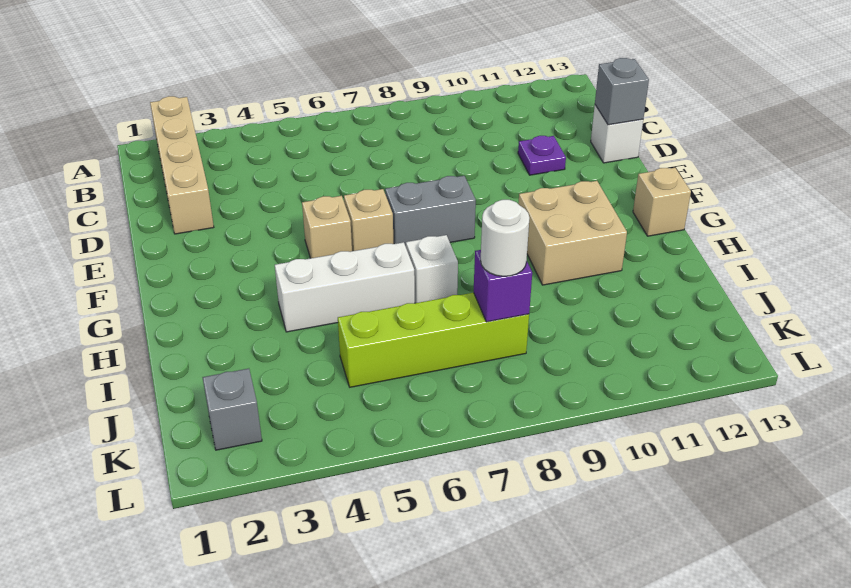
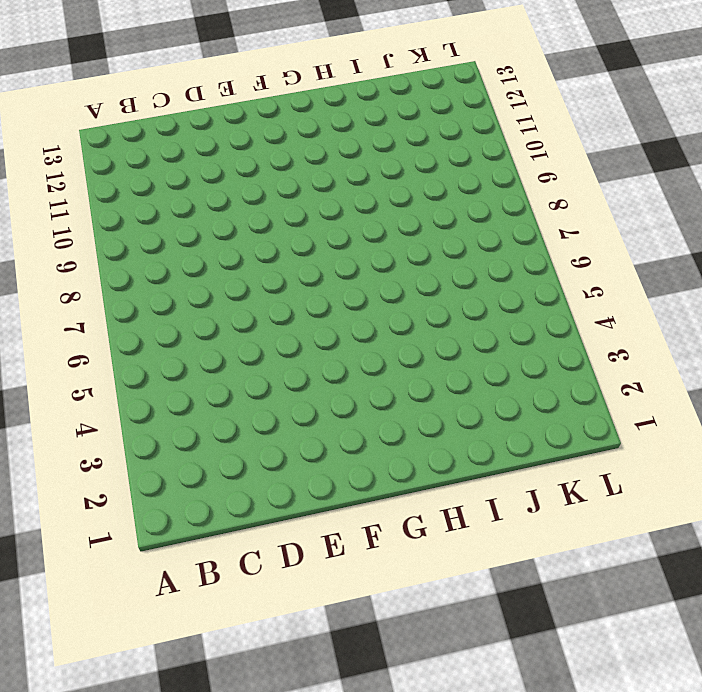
none -> tan 1x4 brick [150,96,214,234]
none -> purple 1x1 plate [518,136,566,175]
none -> white 1x1 brick [591,105,643,163]

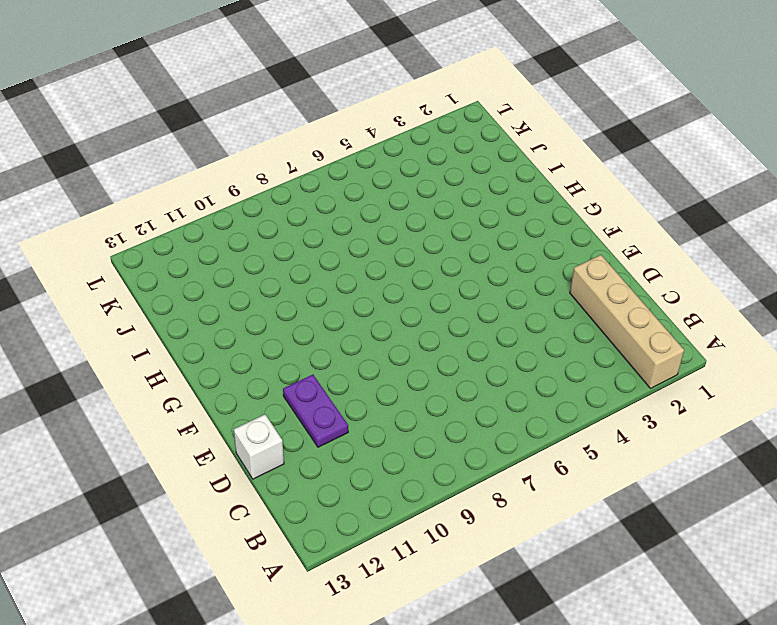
purple 1x2 plate [283,375,348,447] -> purple 1x1 plate [518,136,566,175]
none -> tan 1x1 brick [302,196,352,258]
none -> tan 1x1 brick [344,189,393,251]
none -> grey 1x2 brick [385,176,476,246]

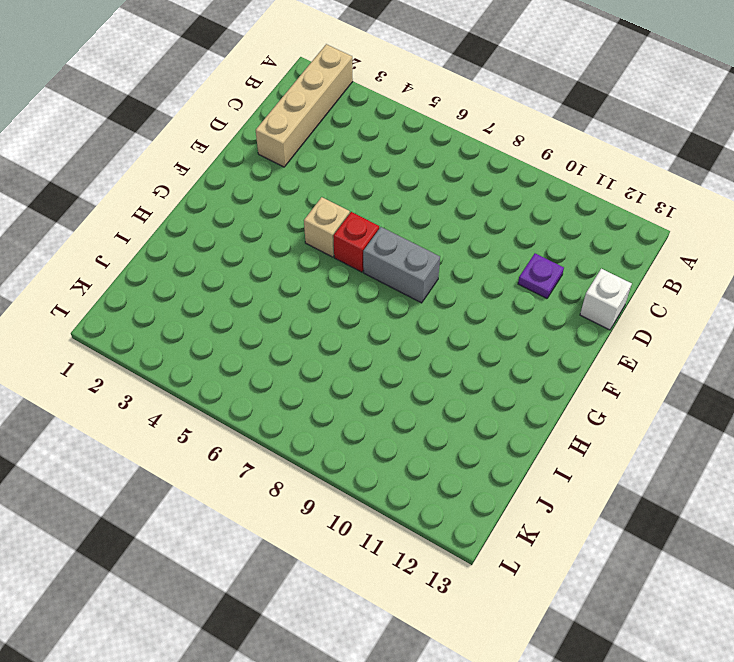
red 1x1 brick [333,212,379,272] -> tan 1x1 brick [344,189,393,251]
none -> tan 2x2 brick [518,181,627,285]
none -> tan 1x1 brick [633,168,691,236]
none -> white 1x3 brick [275,242,415,332]

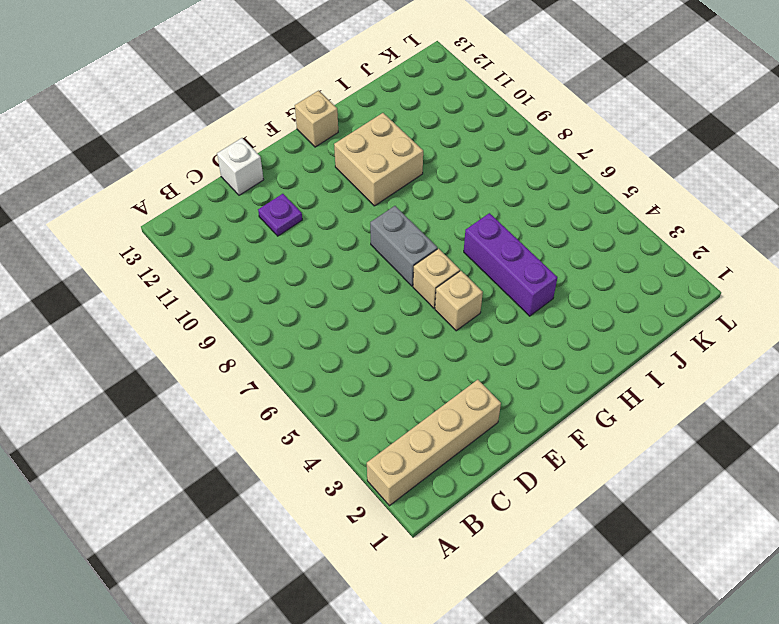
purple 1x3 brick [464,213,557,316] -> white 1x3 brick [275,242,415,332]
none -> white 1x1 brick [406,235,458,303]
none -> lime 1x4 brick [338,293,529,387]
none -> grey 1x1 brick [203,369,262,450]

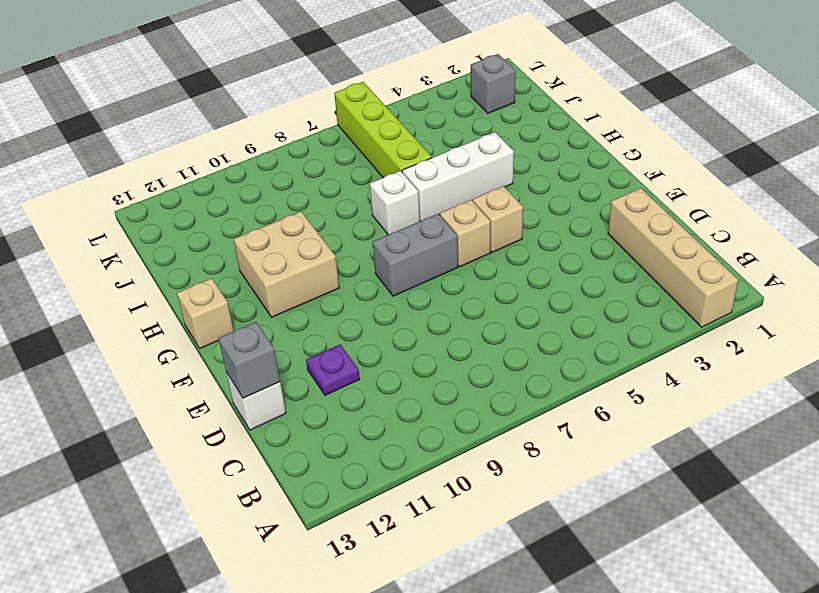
lime 1x4 brick [334,82,432,178] -> lime 1x4 brick turned to [338,293,529,387]
none -> purple 1x1 brick [474,250,532,322]
none -> white 1x1 round brick [481,200,529,276]

